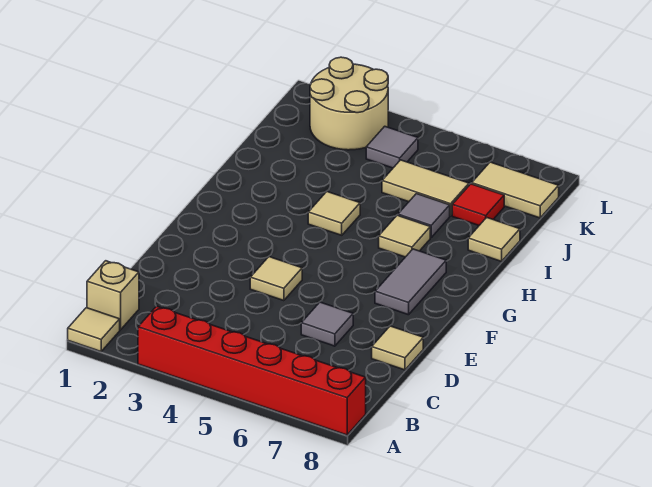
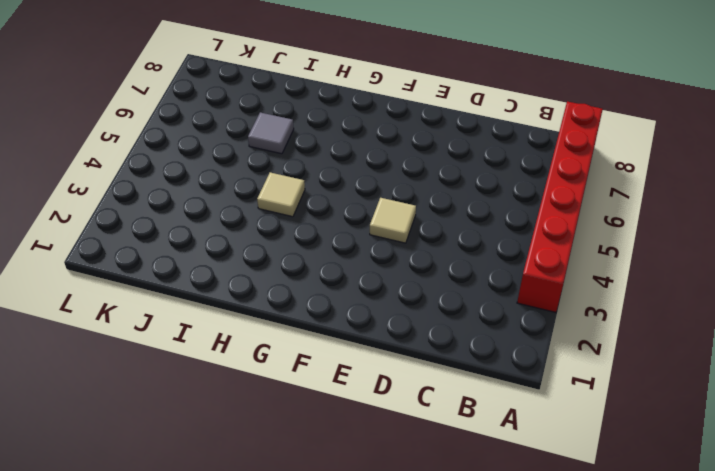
none -> tan 1x1 tile [68,308,120,352]
none -> tan 1x1 brick [87,261,139,330]
none -> grey 1x1 tile [301,302,353,346]

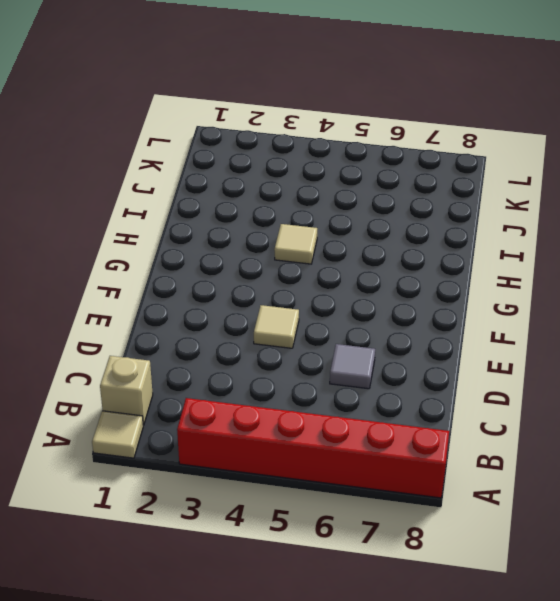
none -> tan 1x1 tile [372,326,423,370]
none -> grey 1x2 tile [375,249,446,315]
none -> tan 1x1 tile [379,215,430,257]

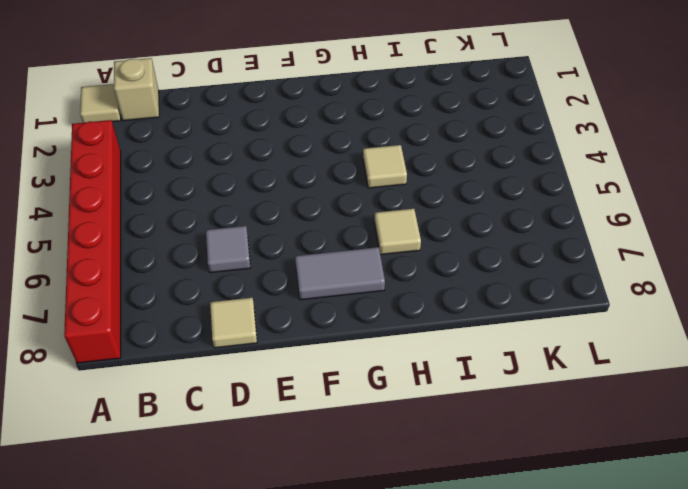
none -> tan 1x1 tile [250,257,302,301]
none -> grey 1x1 tile [398,194,450,237]
none -> tan 1x1 tile [468,217,520,261]

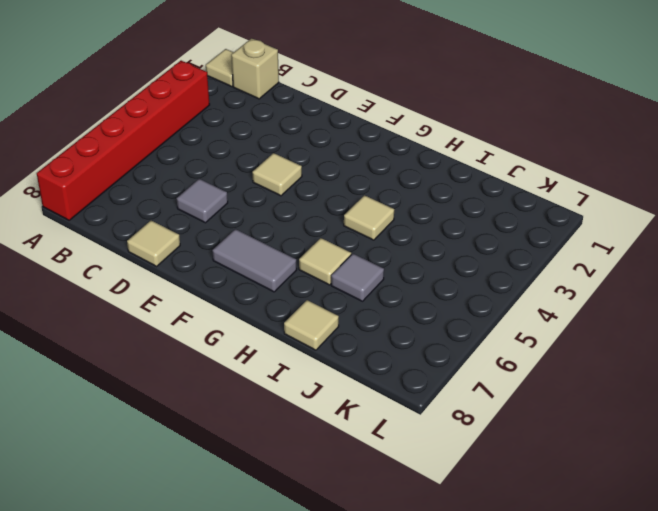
none -> tan 1x2 tile [382,160,469,216]
none -> red 1x1 tile [452,184,504,225]
none -> tan 2x2 round brick [310,57,388,150]

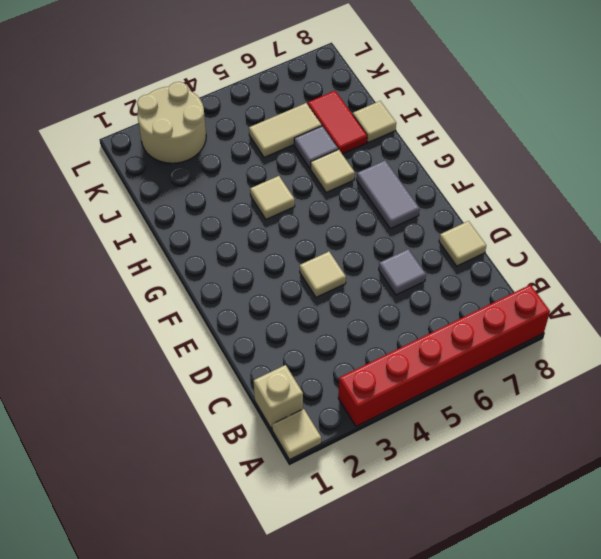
red 1x2 tile [308,91,367,154] -> red 1x1 tile [452,184,504,225]
none -> grey 1x1 tile [366,126,418,168]
none -> tan 1x2 tile [472,162,559,218]

